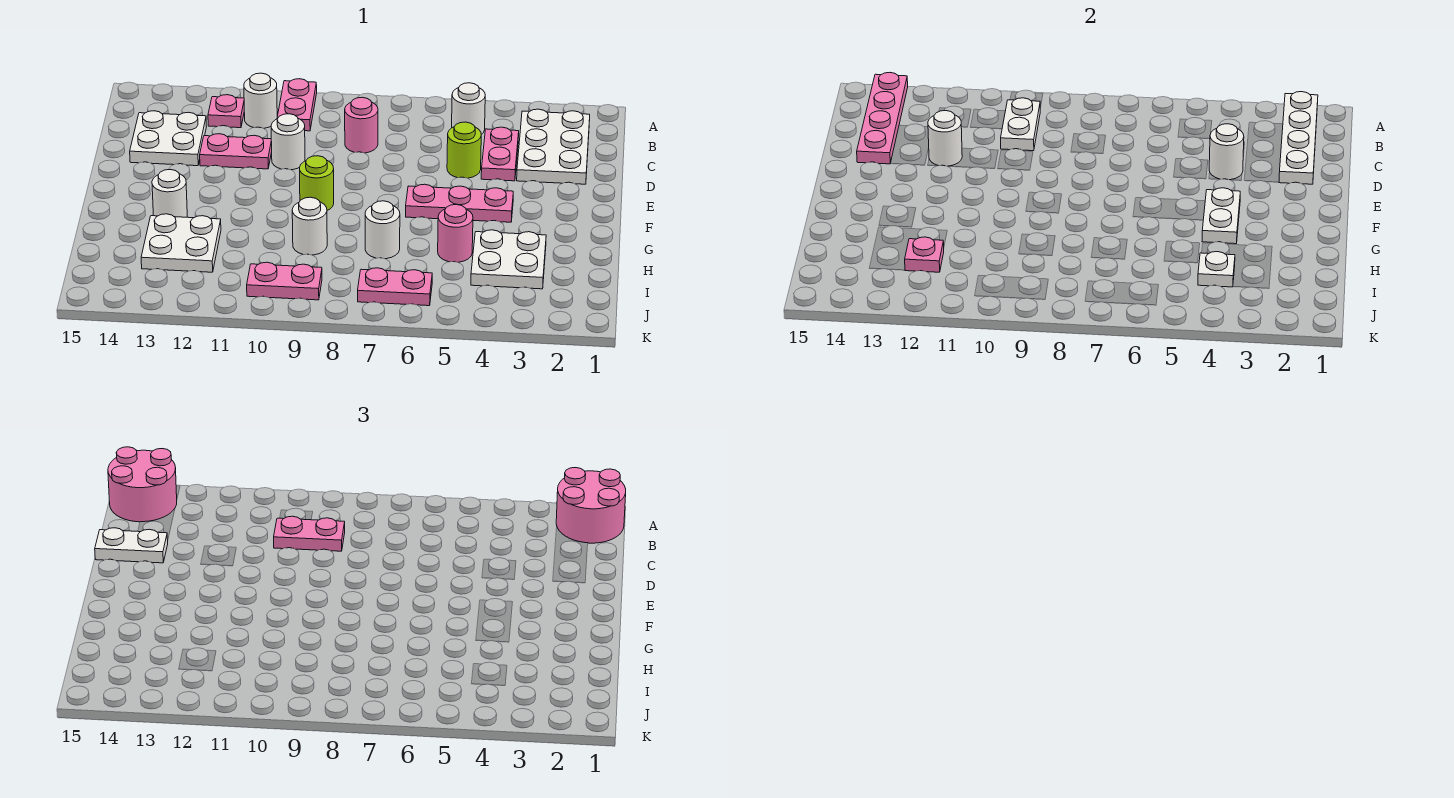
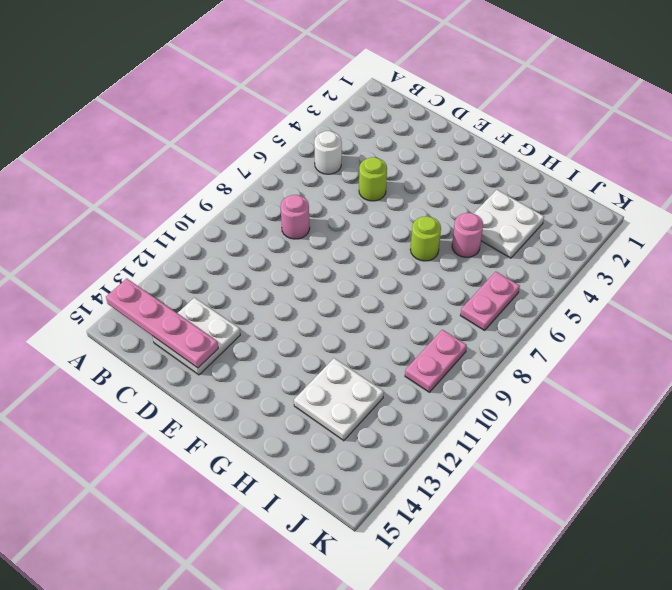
lime 1x1 round brick [410,216,441,261] -> lime 1x1 round brick moved to [299,156,334,210]
none -> pink 1x2 plate [277,79,317,131]
none -> white 2x3 plate [517,109,590,184]
none -> white 1x1 round brick [244,73,277,128]
none -> pink 1x1 plate [208,95,244,128]

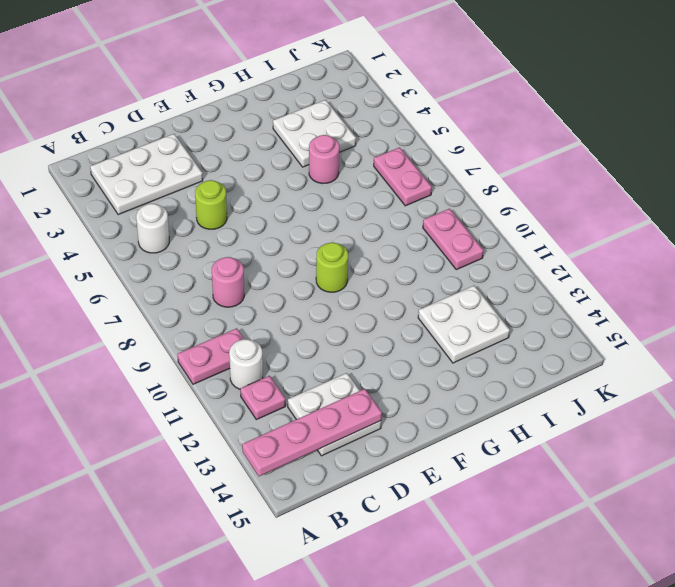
none -> pink 1x2 plate [481,127,519,181]
none -> white 1x1 round brick [271,114,305,170]
none -> pink 1x2 plate [200,134,272,169]
none -> pink 1x3 plate [406,184,513,222]

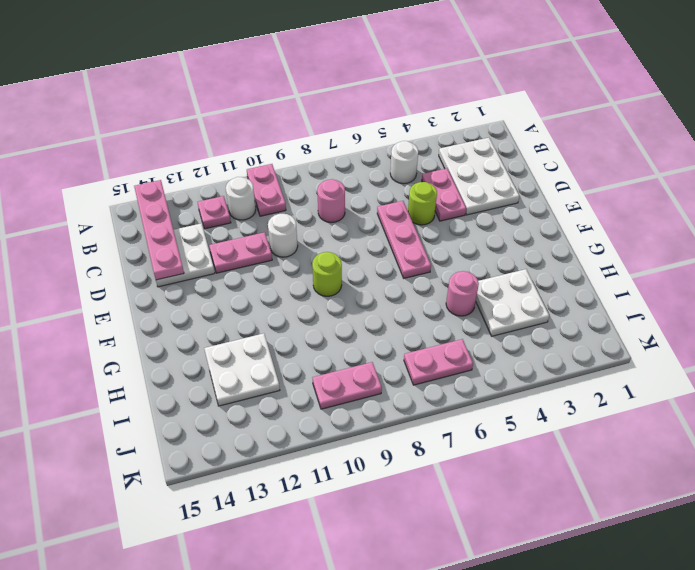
pink 1x3 plate [377,201,431,278] -> pink 1x3 plate turned to [406,184,513,222]
none -> white 1x1 round brick [152,170,187,217]
none -> white 1x1 round brick [365,201,400,259]
none -> white 1x1 round brick [292,197,327,255]
none -> white 1x4 plate [1279,92,1318,184]

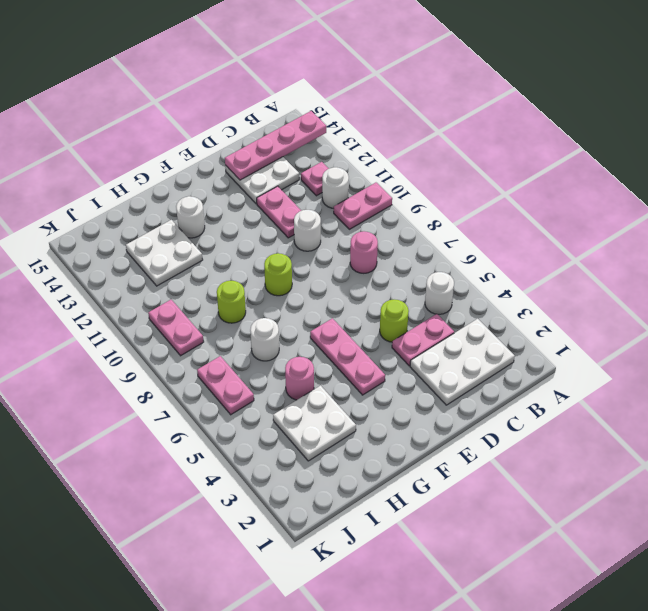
lime 1x1 round brick [217,281,246,323] -> white 1x1 round brick [292,197,327,255]
none -> white 1x4 plate [1279,92,1318,184]
none -> white 1x2 plate [1001,98,1040,151]
none -> white 1x1 round brick [1209,124,1244,180]
none -> white 1x1 round brick [928,111,962,166]

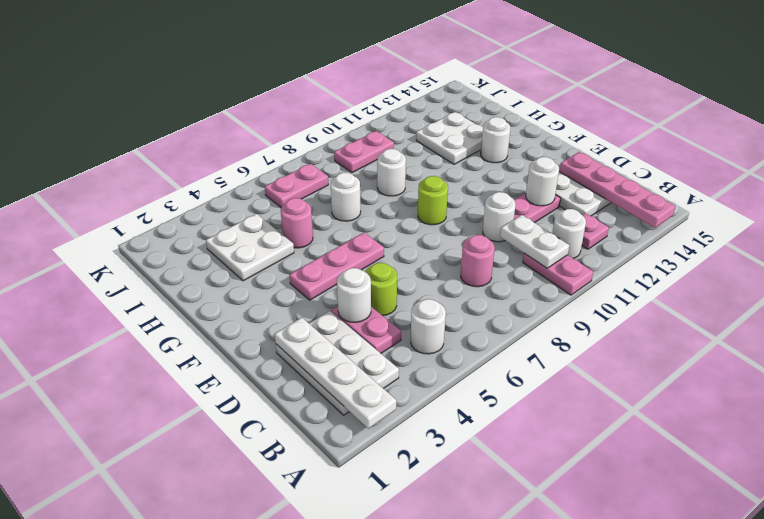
none -> white 1x2 plate [1202,188,1240,244]
none -> white 1x1 plate [1198,252,1235,287]
none -> pink 1x1 plate [905,237,944,272]
none -> pink 2x2 round brick [556,468,626,543]

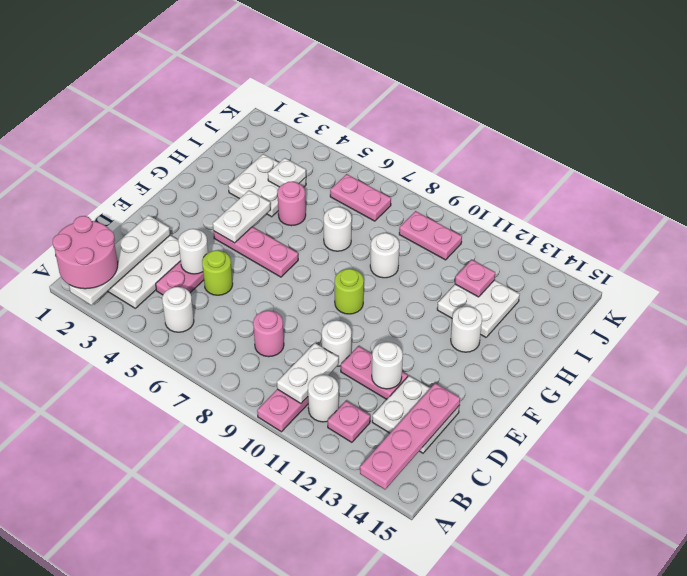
none -> pink 2x2 round brick [108,447,177,522]
none -> pink 1x2 plate [274,516,345,551]
none -> white 1x2 plate [95,528,168,563]

